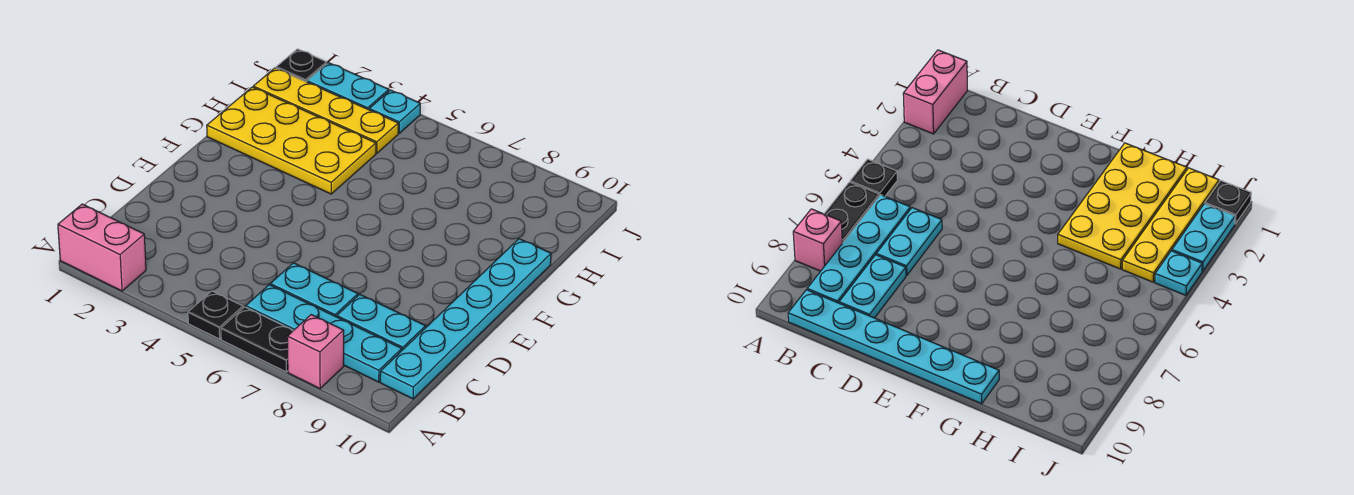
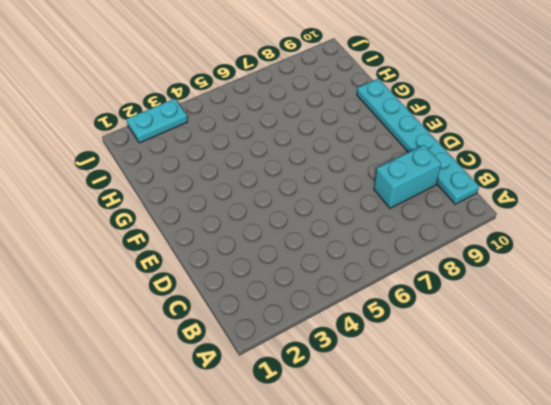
cyan 1x2 brick [374,145,441,208] -> cyan 1x2 plate [337,294,426,350]
none -> pink 1x2 brick [58,204,146,291]
none -> black 1x1 plate [188,291,243,339]
none -> black 1x2 plate [221,307,293,372]

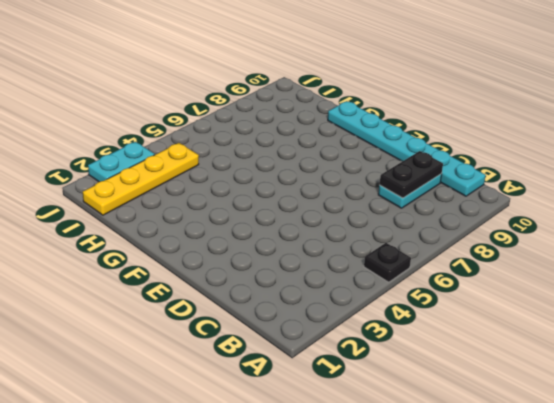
black 1x2 plate [379,151,443,198] -> black 1x2 plate moved to [221,307,293,372]
none -> pink 1x2 brick [58,204,146,291]
none -> pink 1x1 brick [287,315,344,389]
none -> cyan 1x4 plate [246,285,402,382]

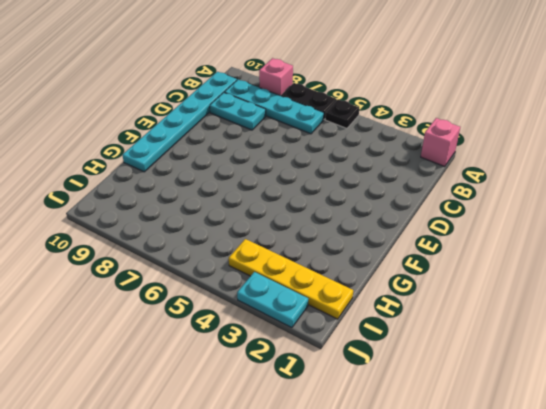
pink 1x1 brick [421,118,460,167] -> pink 1x2 brick [58,204,146,291]
none -> cyan 1x2 plate [270,263,358,317]
none -> yellow 2x4 plate [207,87,376,194]
none -> black 1x1 plate [276,49,327,82]

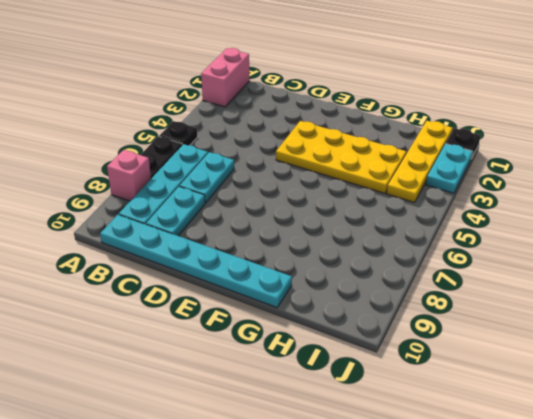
yellow 2x4 plate [276,121,406,193] -> yellow 2x4 plate turned to [207,87,376,194]
none -> cyan 1x1 plate [369,90,420,133]

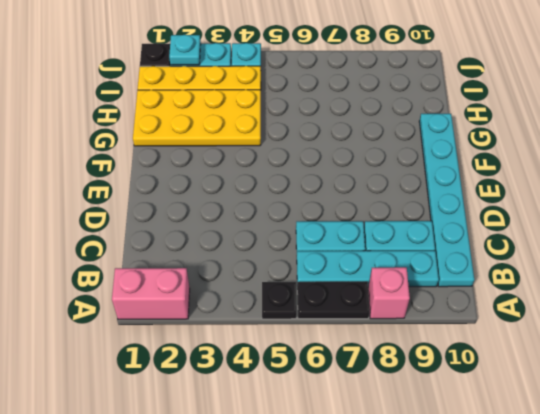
cyan 1x1 plate [169,35,201,65] -> none

